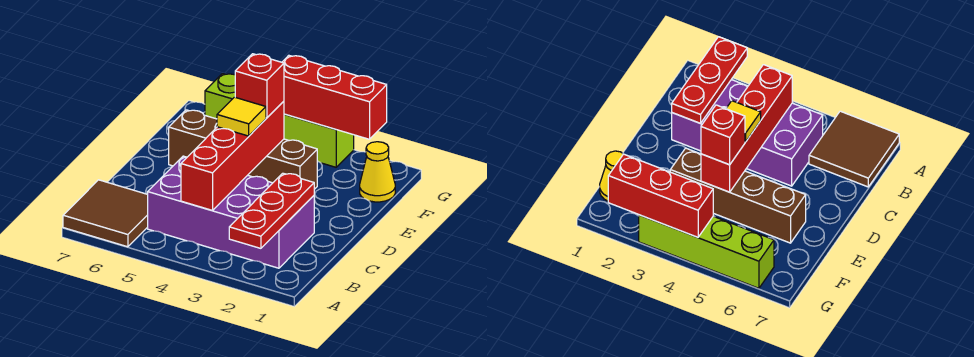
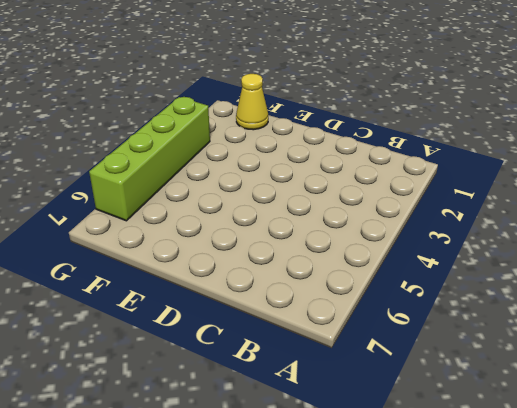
none -> brown 2x2 tile [63,180,148,247]
none -> purple 2x4 brick [148,156,314,268]

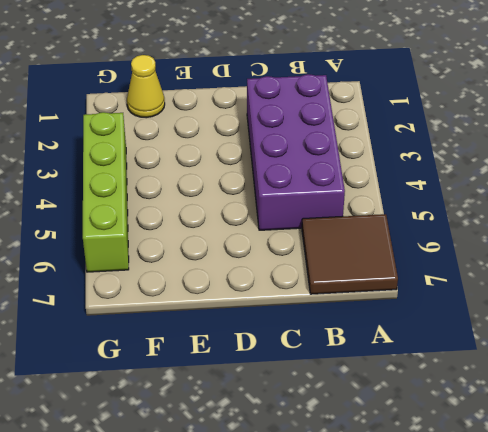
none -> brown 1x4 brick [169,110,317,189]
none -> red 1x3 plate [229,173,314,248]

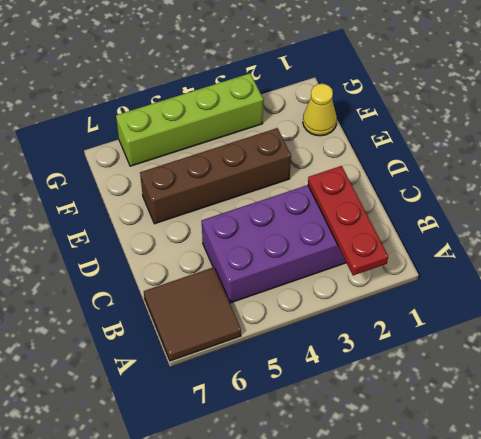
none -> red 1x4 brick [181,101,284,210]
none -> red 1x3 brick [282,55,387,139]

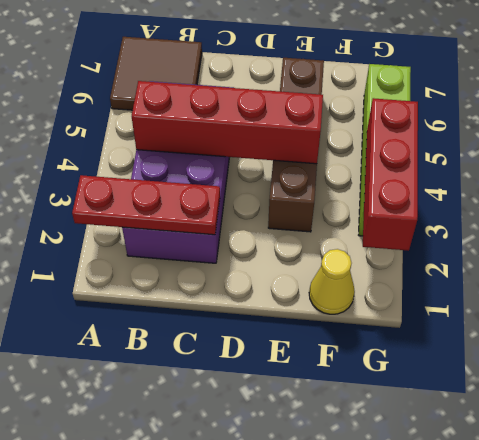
none -> yellow 1x1 tile [217,97,266,136]
none -> red 1x1 brick [235,54,284,118]

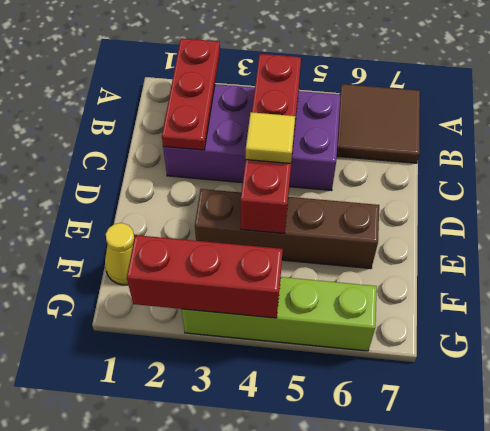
none -> red 1x1 brick [235,54,284,118]

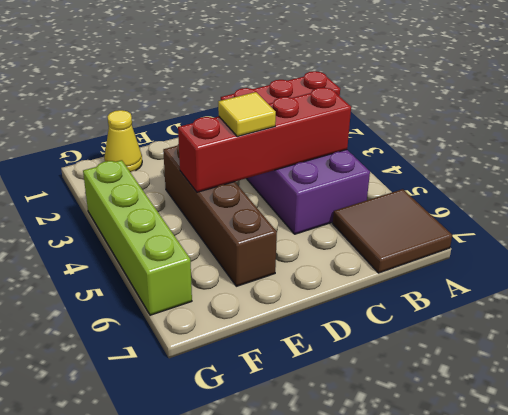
none -> red 1x3 brick [282,55,387,139]
none -> red 1x1 brick [235,54,284,118]

